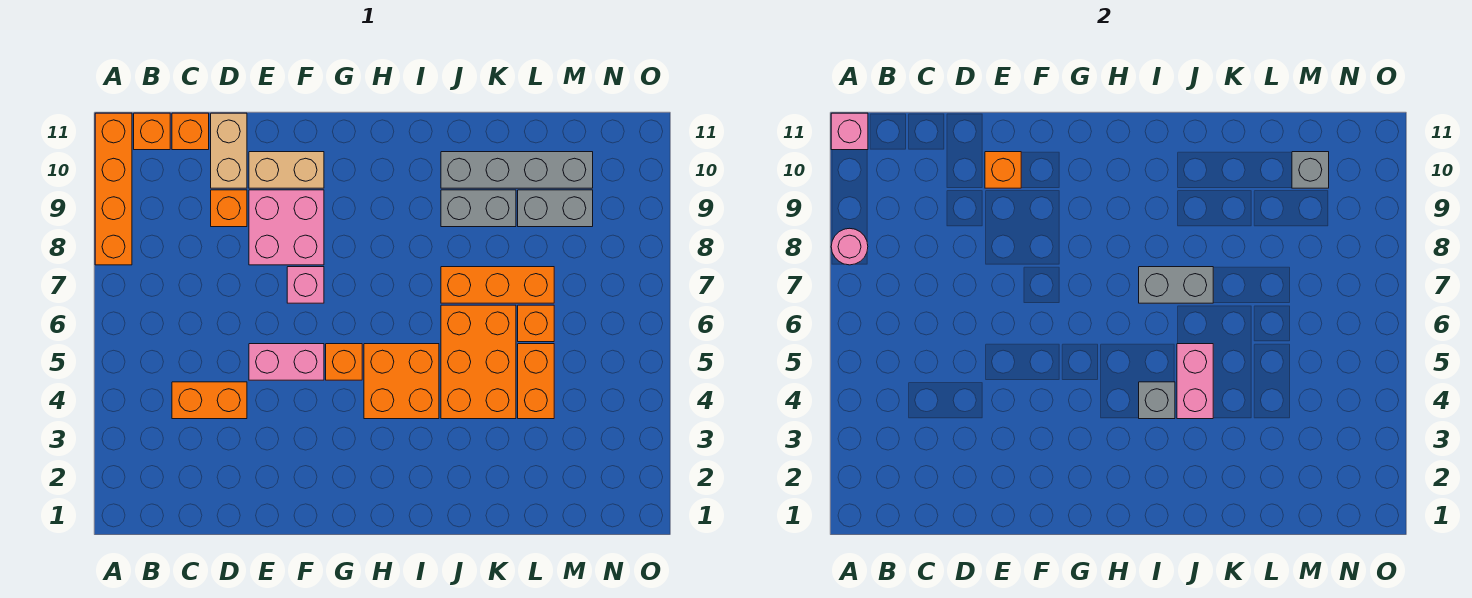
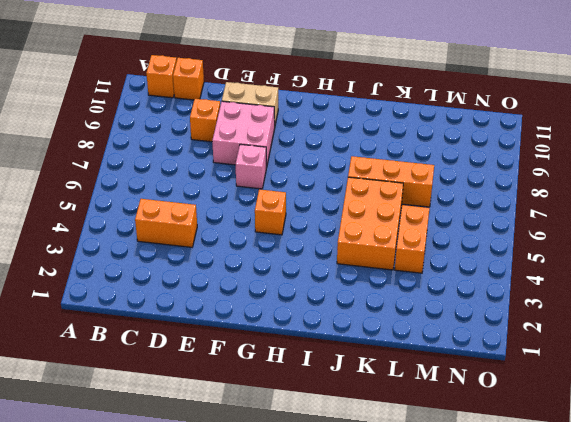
none -> orange 1x4 brick [95,113,132,265]
none -> tan 1x2 brick [211,113,247,188]
none -> pink 1x2 brick [249,344,324,380]

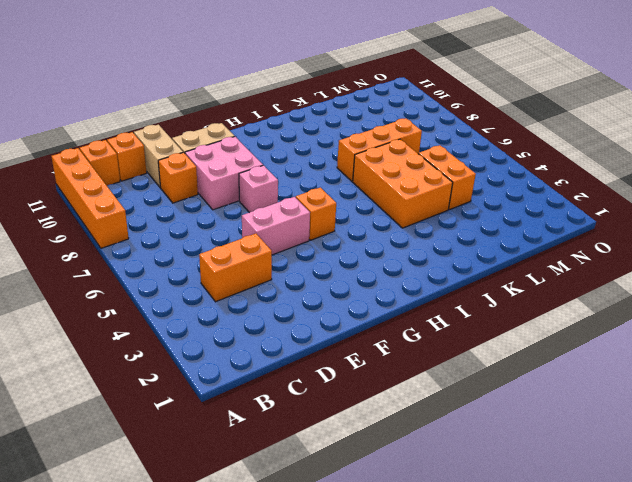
none -> orange 2x2 brick [364,344,439,419]
none -> grey 1x2 brick [441,190,516,227]
none -> grey 1x4 brick [441,152,593,188]

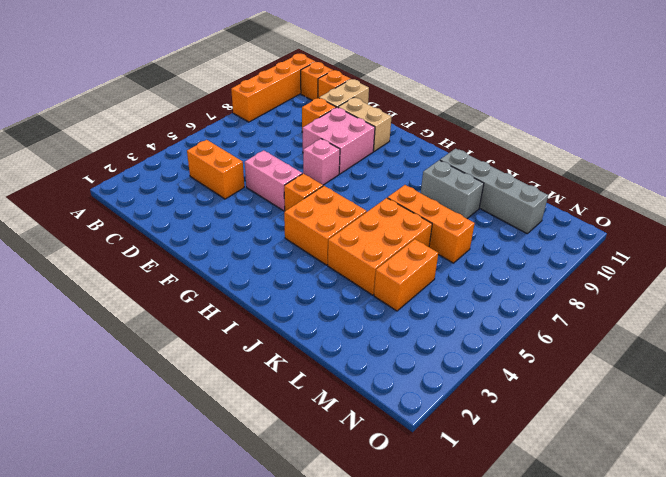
none -> orange 1x1 brick [518,305,554,342]
none -> grey 1x2 brick [518,190,593,227]
none -> pink 1x1 round brick [831,228,868,265]

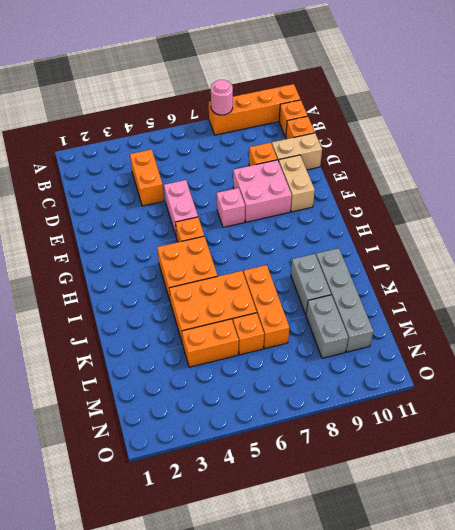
none -> pink 1x1 brick [831,113,868,150]
none -> orange 1x1 brick [985,152,1021,188]
none -> grey 1x1 brick [1139,382,1175,419]

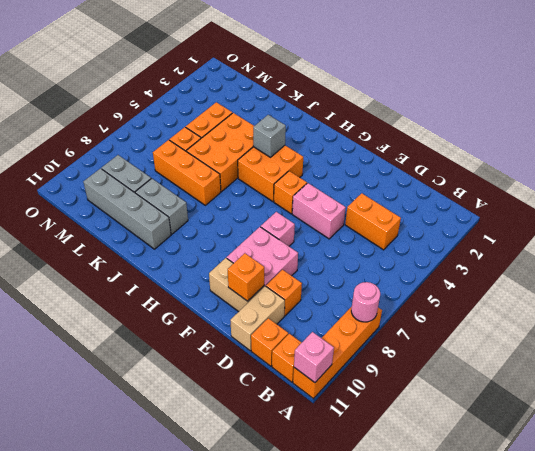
none -> grey 1x2 brick [1139,267,1213,303]
none -> pink 1x2 brick [1177,344,1213,419]
none -> grey 1x1 brick [1292,152,1329,188]

